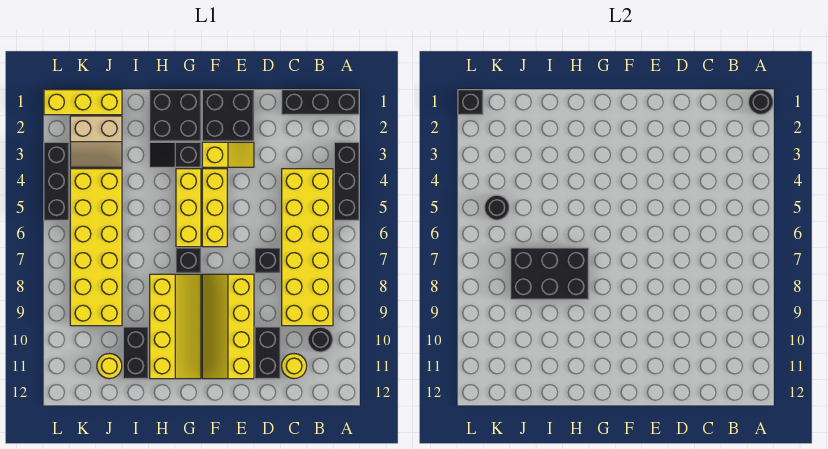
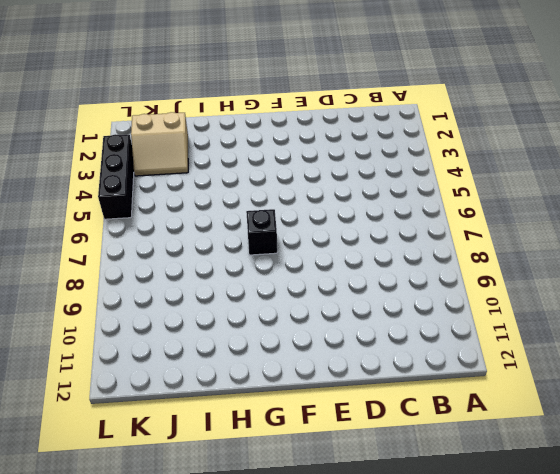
none -> black 1x3 brick [282,90,359,115]
none -> black 1x3 brick [334,142,359,220]
none -> yellow 2x6 brick [282,169,333,326]

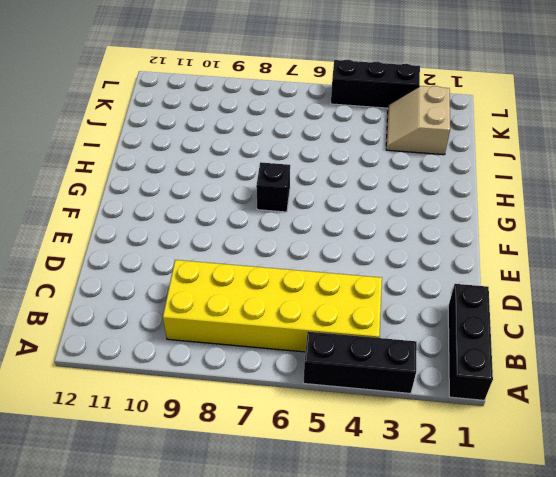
none -> black 1x1 round brick [308,327,333,352]
none -> yellow 1x1 round brick [282,354,307,379]
none -> black 1x1 brick [255,248,280,273]

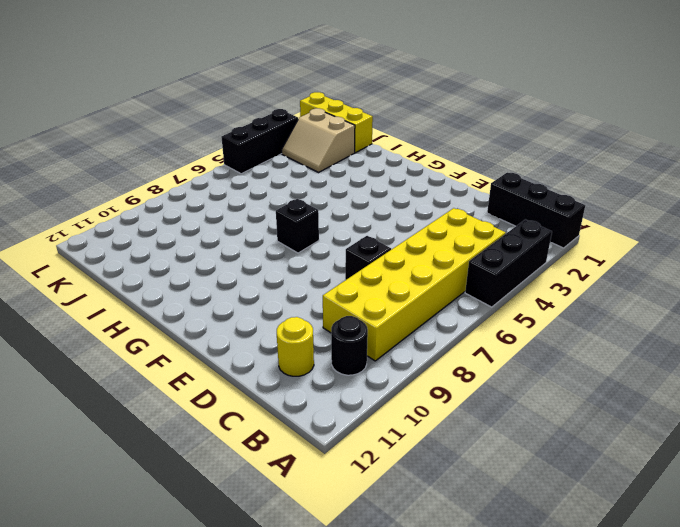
none -> black 1x2 brick [255,327,280,379]
none -> black 2x2 brick [202,90,254,141]
none -> yellow 1x2 slope [202,142,254,167]

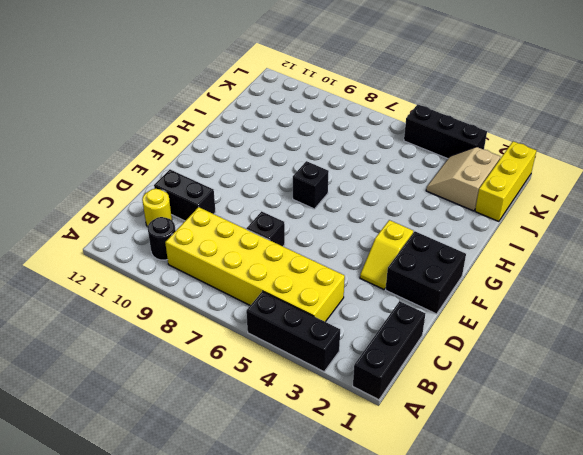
none -> yellow 2x4 slope [202,274,254,379]
none -> yellow 1x3 brick [202,169,227,247]
none -> black 2x2 brick [150,90,201,141]

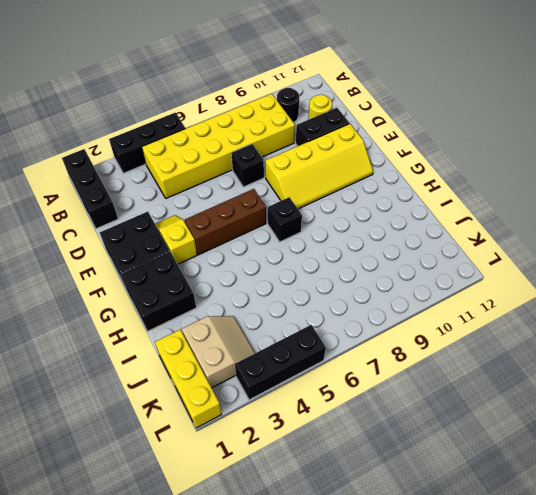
brown 1x3 brick [185,189,266,255] -> yellow 1x3 brick [202,169,227,247]
none -> black 1x2 slope [150,142,201,167]
none -> yellow 1x3 brick [176,169,201,247]
none -> yellow 2x4 slope [150,274,201,379]

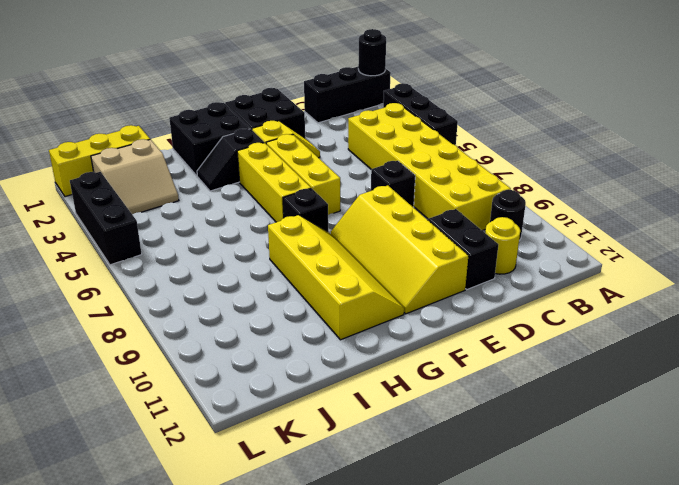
none -> black 1x2 brick [123,327,148,379]
none -> yellow 2x6 brick [70,169,122,326]
none -> yellow 1x1 round brick [97,354,122,379]

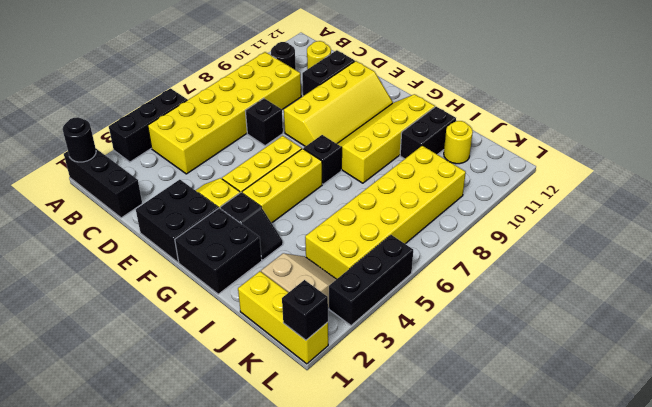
none -> black 2x3 brick [511,248,589,299]
none -> black 1x1 round brick [484,195,509,220]

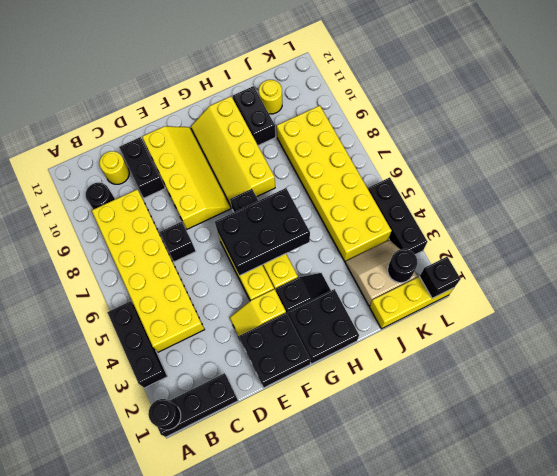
black 2x3 brick [215,188,310,276] -> black 2x3 brick moved to [511,248,589,299]
black 1x1 round brick [388,249,418,283] -> black 1x1 round brick moved to [484,195,509,220]

